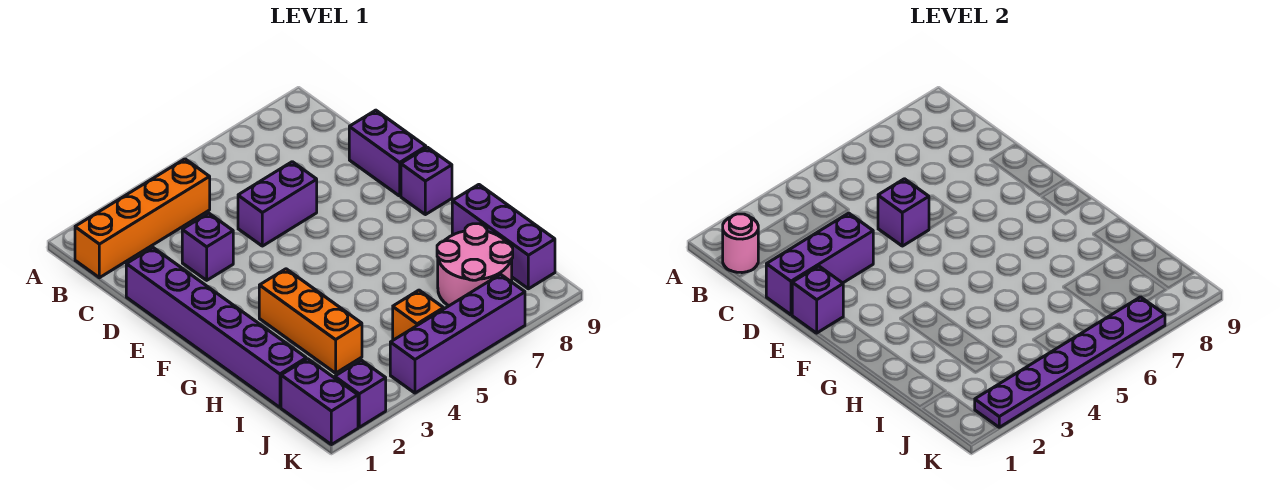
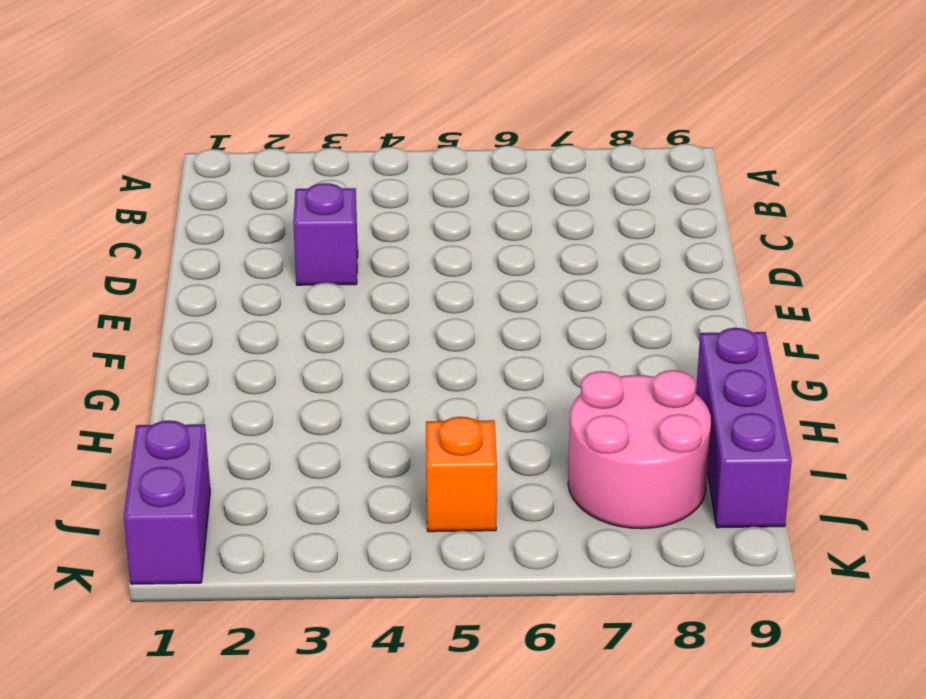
none -> orange 1x4 brick [75,159,210,278]
none -> purple 1x6 brick [126,248,306,407]
none -> purple 1x2 brick [238,162,317,246]

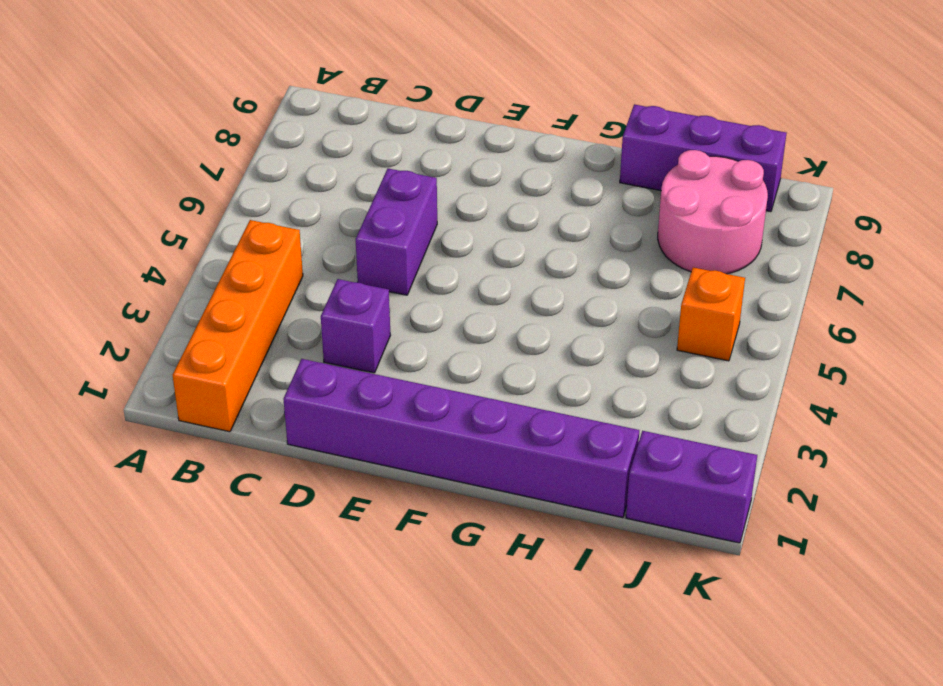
none -> purple 1x2 brick [349,110,426,196]
none -> purple 1x1 brick [401,147,452,215]
none -> orange 1x3 brick [259,269,362,373]

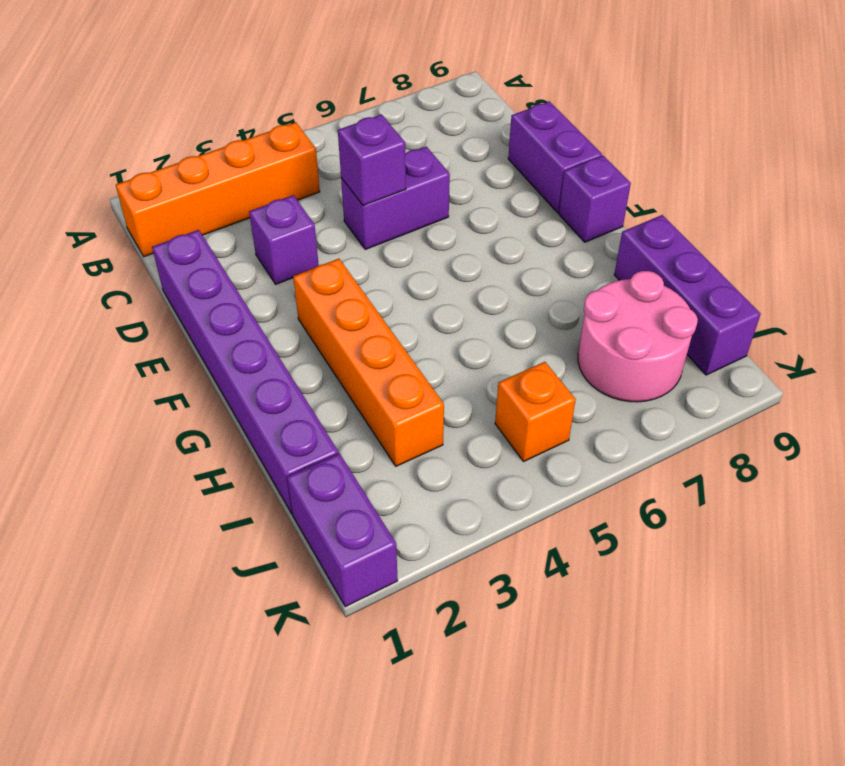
orange 1x4 brick [293,259,444,466] -> orange 1x3 brick [259,269,362,373]
none -> purple 1x1 brick [335,360,386,427]
none -> purple 1x4 brick [390,274,525,393]
none -> pink 1x1 round brick [723,214,758,273]

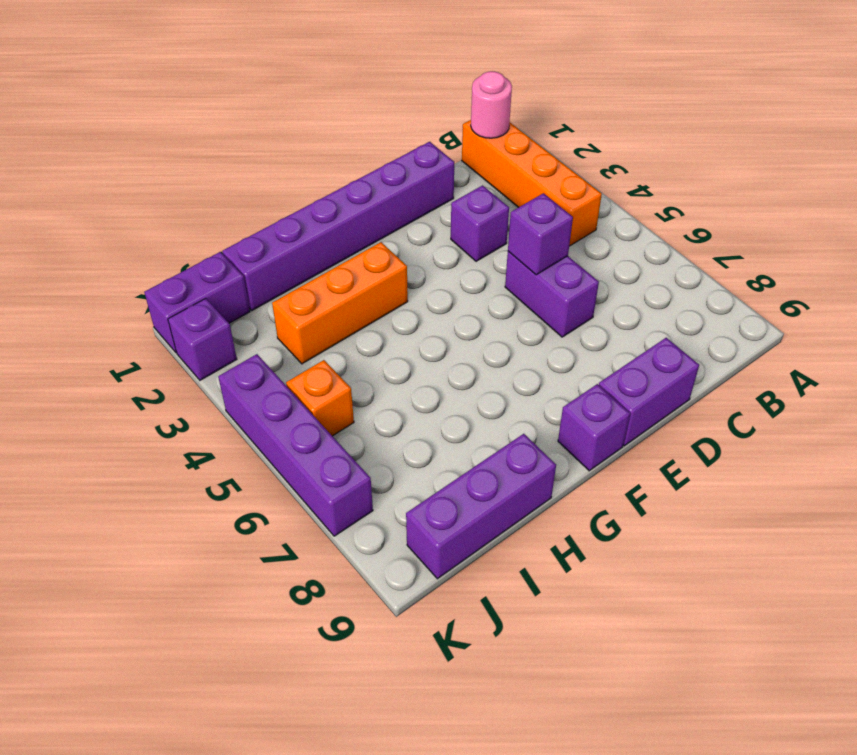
none -> pink 2x2 round brick [437,224,513,306]
none -> purple 1x3 brick [766,213,873,315]
none -> purple 1x1 brick [792,266,843,333]

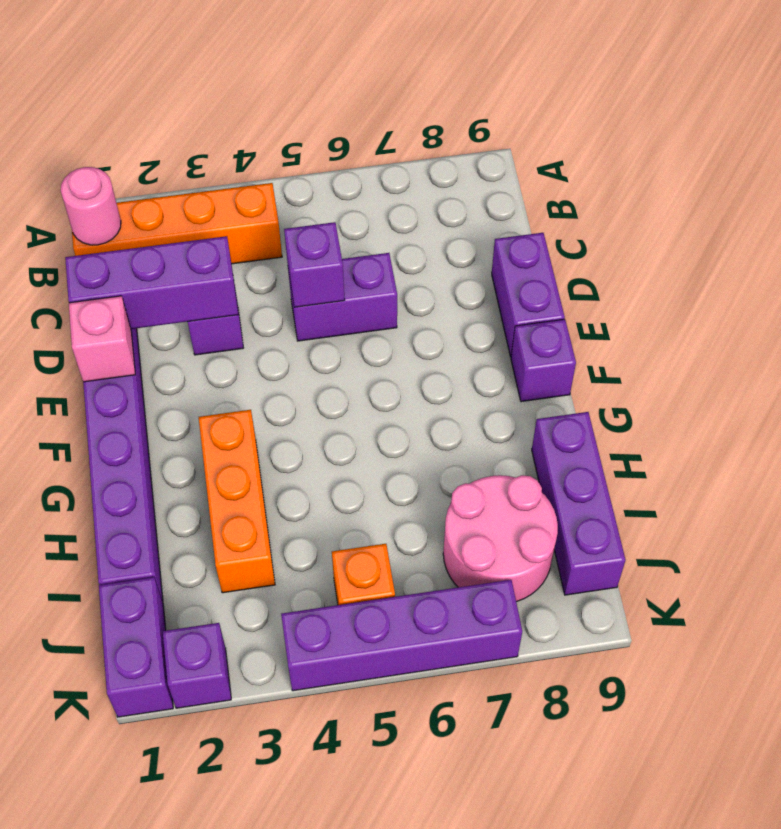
pink 1x1 brick [69,296,135,382] -> purple 1x1 brick [792,266,843,333]
none -> purple 1x6 plate [975,297,1165,427]

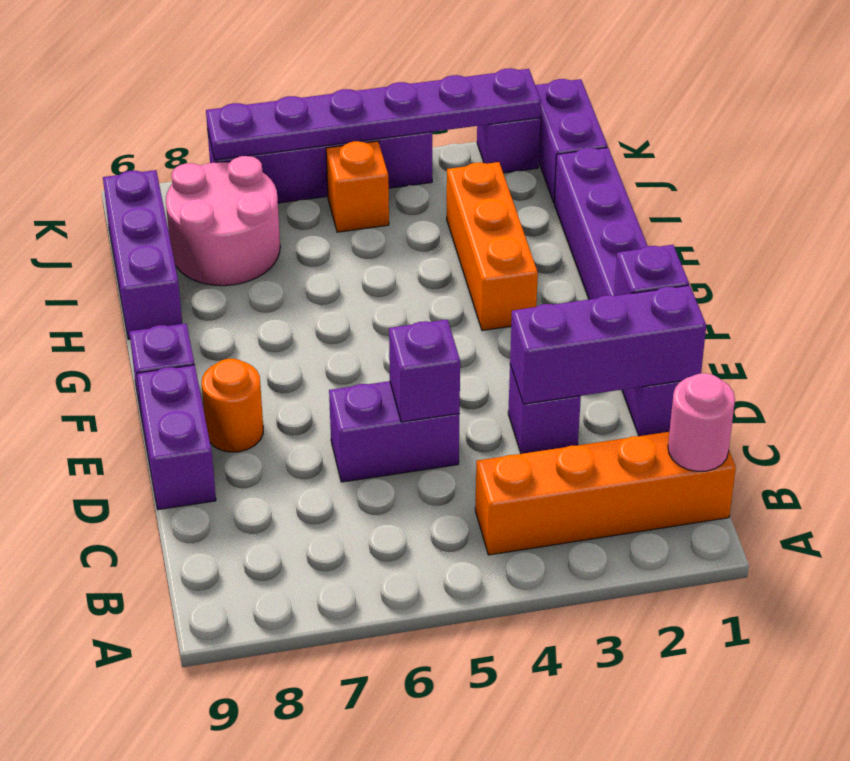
orange 1x1 round brick [202,359,263,452] -> none

